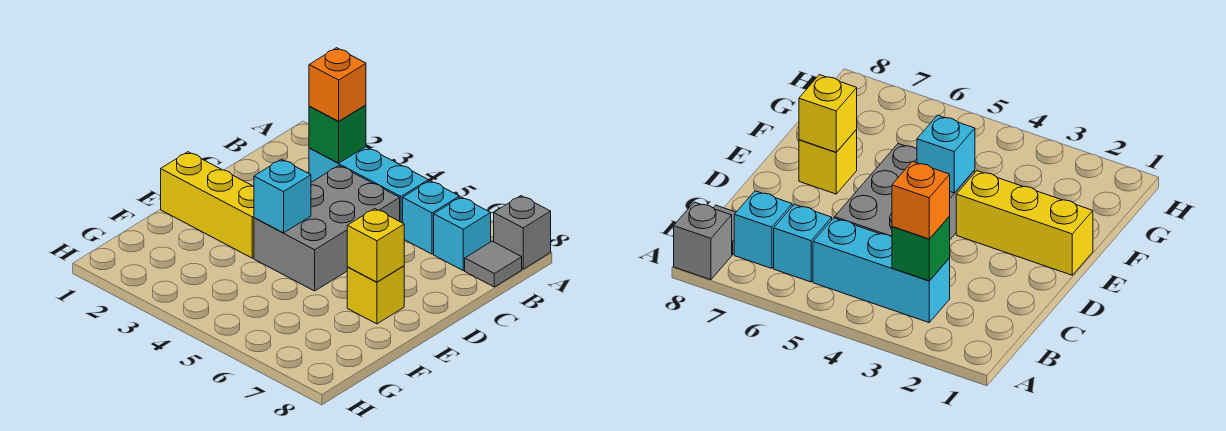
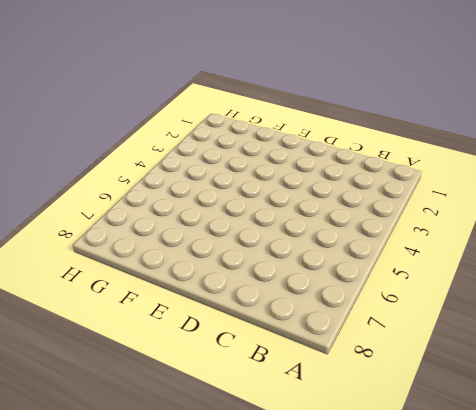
none -> grey 1x1 brick [494,196,551,269]
none -> cyan 1x3 brick [309,147,428,223]
none -> cyan 1x1 brick [403,181,460,254]

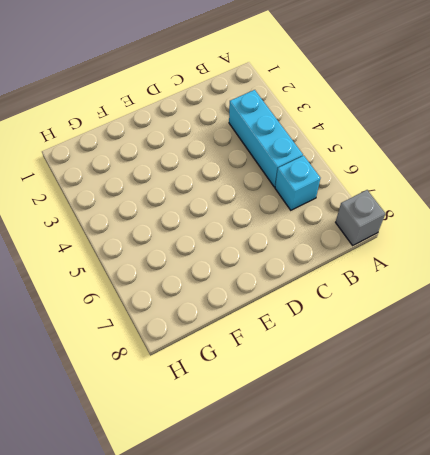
none -> cyan 1x1 brick [434,197,491,270]
none -> grey 1x1 tile [465,241,522,287]
none -> grey 2x3 brick [254,166,400,291]

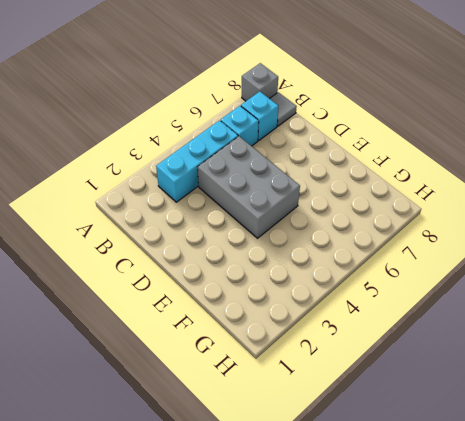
none -> yellow 1x3 brick [161,152,254,258]
none -> yellow 1x1 brick [347,266,404,324]
none -> green 1x1 brick [309,105,366,163]

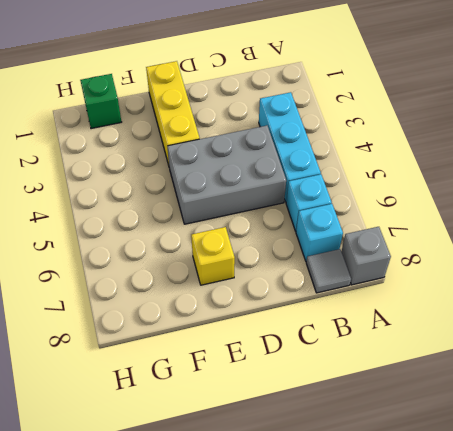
green 1x1 brick [80,74,121,129] -> green 1x1 brick moved to [309,105,366,163]
none -> cyan 1x1 brick [254,159,311,233]
none -> yellow 1x1 brick [347,209,404,282]
none -> orange 1x1 brick [309,48,366,121]

